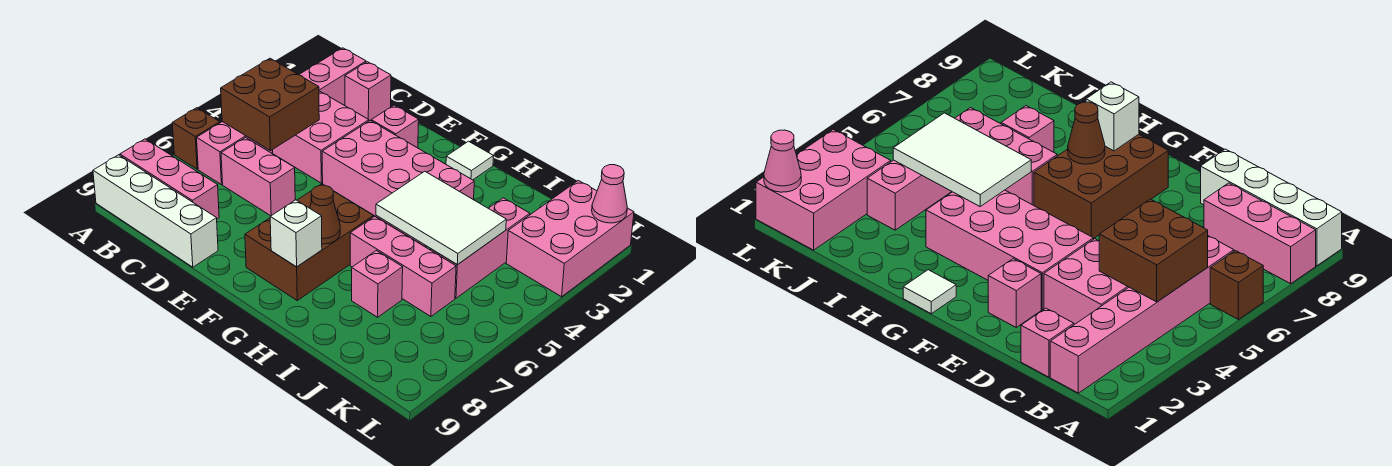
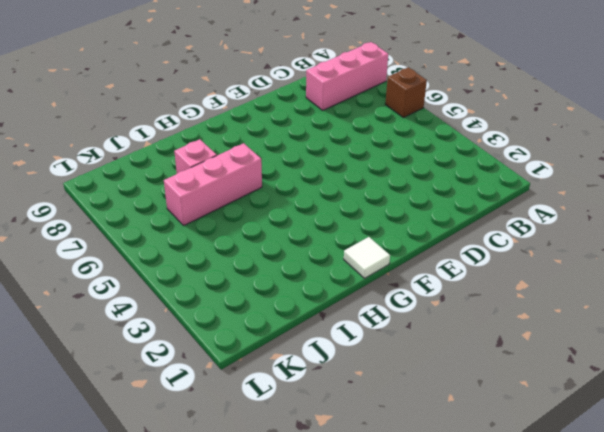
none -> white 1x4 brick [93,155,218,267]
none -> pink 1x6 brick [197,48,366,185]
none -> pink 1x1 brick [345,62,391,121]

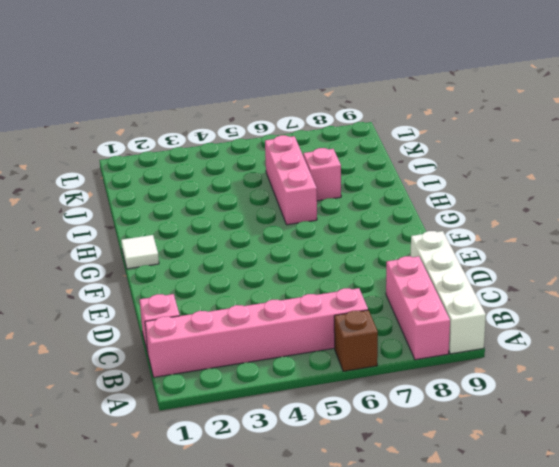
none -> pink 2x2 brick [273,91,369,183]
none -> pink 1x2 brick [221,138,295,216]
none -> pink 1x1 brick [371,105,419,148]

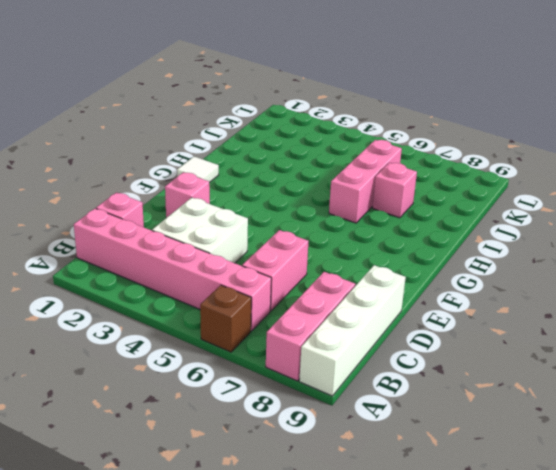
white 2x2 brick [152,198,248,263] -> pink 2x2 brick [273,91,369,183]
none -> pink 2x4 brick [322,121,474,247]
none -> brown 2x3 brick [245,184,373,300]
none -> pink 1x3 brick [431,198,530,298]

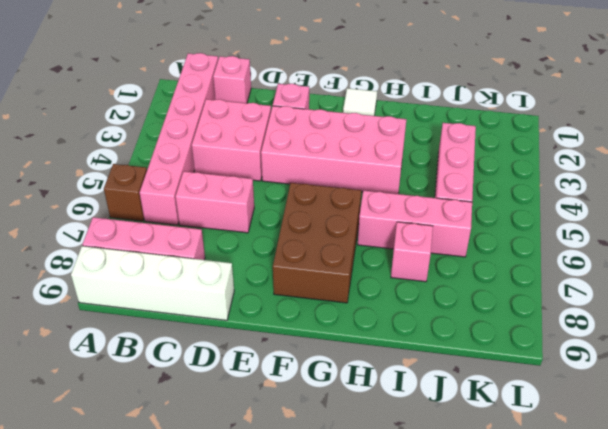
none -> pink 2x3 brick [506,181,634,297]
none -> brown 2x2 brick [221,58,319,151]
none -> brown 1x1 cone [310,185,340,244]

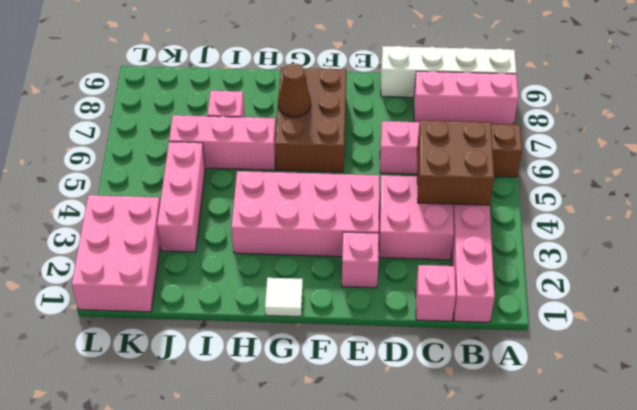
none -> white 1x1 brick [270,200,322,267]
none -> white 2x3 tile [376,171,506,265]
none -> pink 1x1 cone [592,165,627,223]

